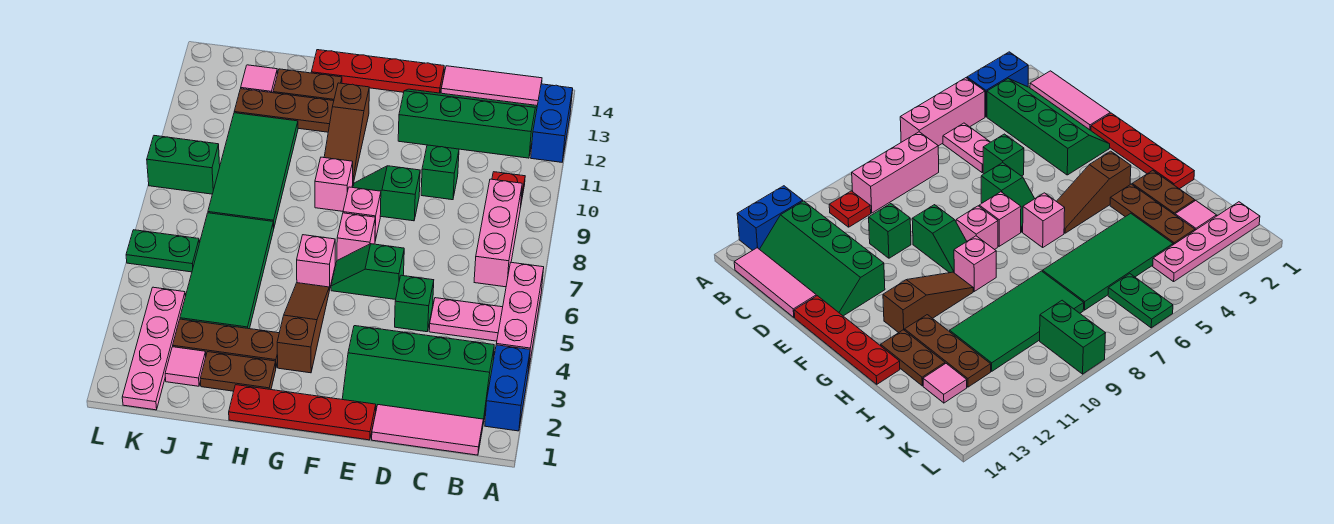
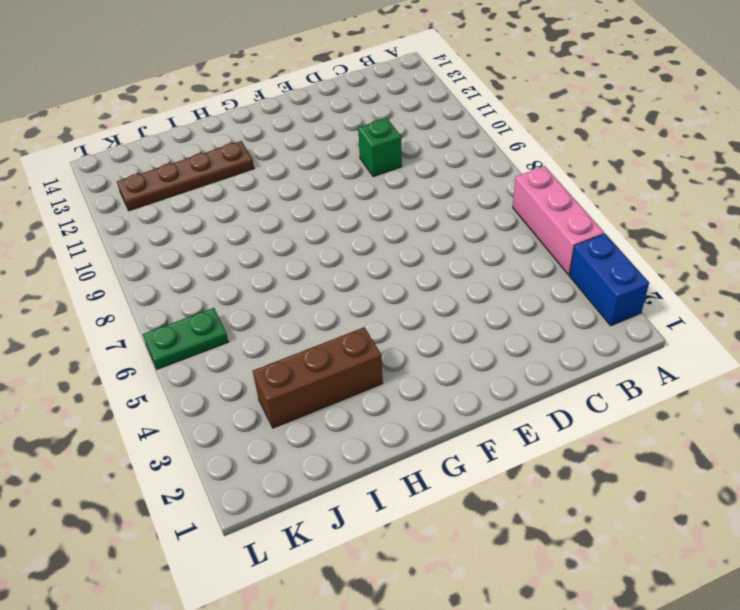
brown 1x3 brick [253,327,383,428] -> brown 1x3 plate [173,319,279,367]
brown 1x4 plate [117,141,254,211] -> brown 1x3 plate [234,89,334,132]
none -> blue 1x2 brick [531,84,573,162]
none -> pink 1x3 tile [372,405,483,455]
none -> green 2x4 slope [342,326,494,423]
none -> pink 1x2 plate [429,298,503,341]

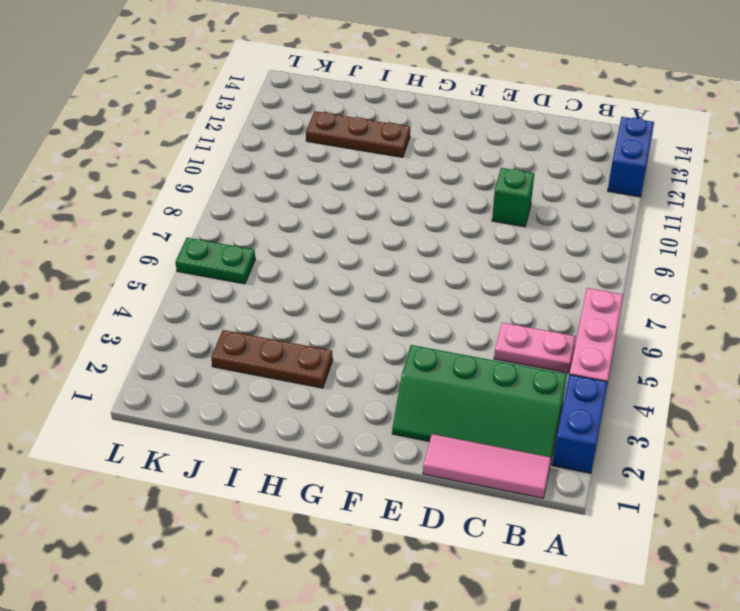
none -> pink 1x3 brick [474,179,522,287]
none -> red 1x1 plate [492,172,525,208]
none -> green 2x4 slope [398,89,537,158]
none -> pink 1x3 tile [441,66,542,105]

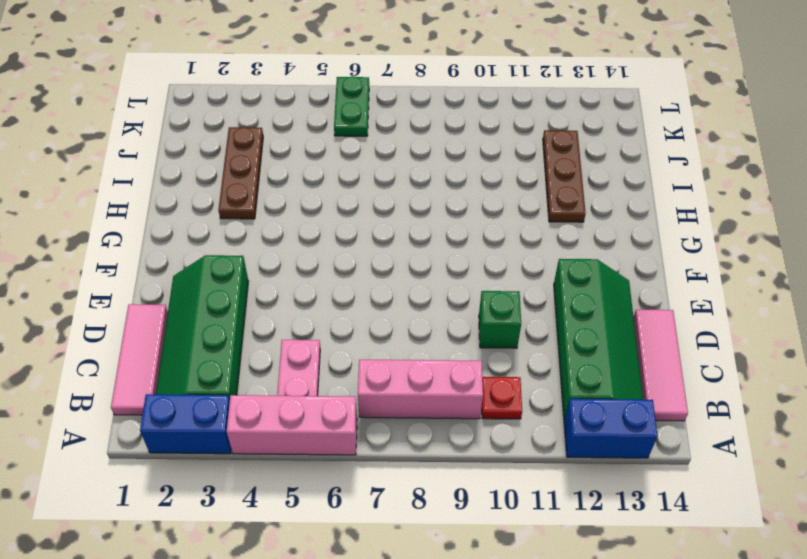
none -> green 1x1 brick [395,275,434,332]
none -> red 1x4 plate [229,385,376,440]
none -> green 1x2 slope [331,244,404,300]
none -> green 1x2 slope [353,166,420,221]

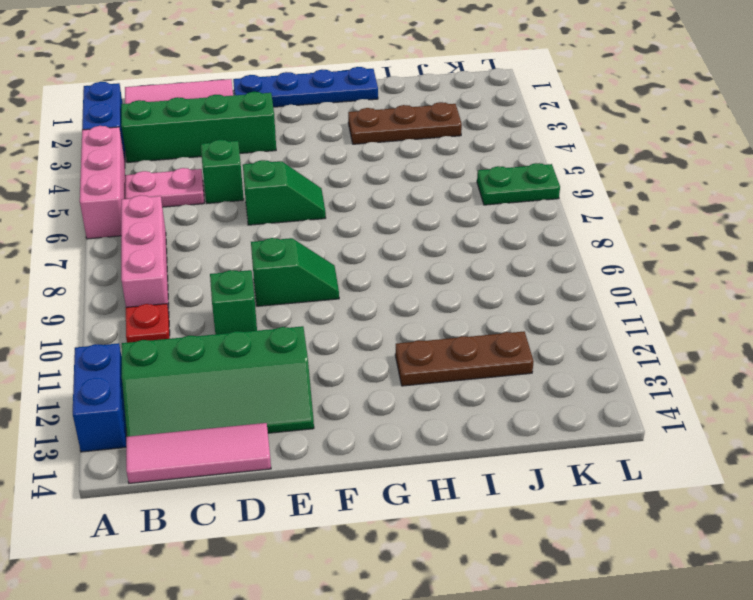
blue 1x4 plate [233,67,378,107] -> red 1x4 plate [229,385,376,440]
none -> red 1x4 plate [311,50,444,93]
none -> pink 1x1 brick [337,213,375,260]
none -> pink 1x1 brick [343,187,381,241]
none -> brown 1x3 slope [277,283,329,373]

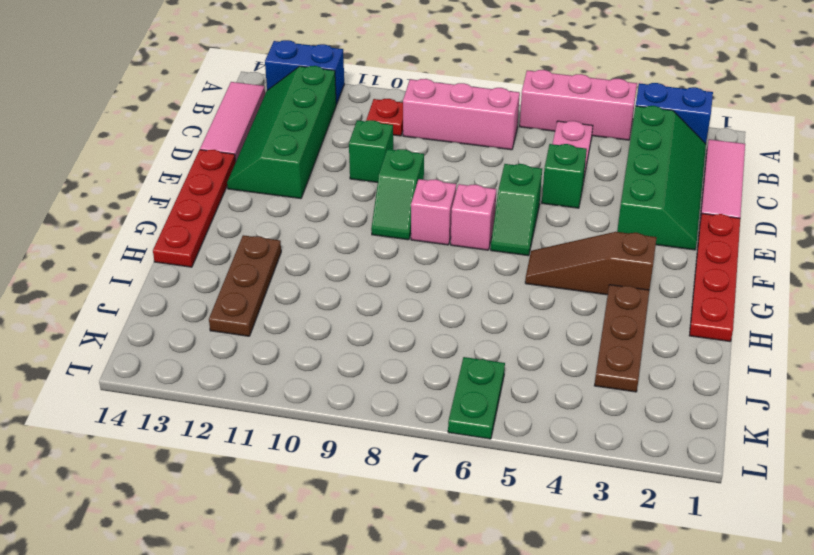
none -> pink 1x1 brick [297,235,335,290]
none -> pink 1x1 brick [315,157,353,211]
none -> brown 1x3 slope [324,83,369,183]
none -> brown 1x2 plate [200,352,276,391]

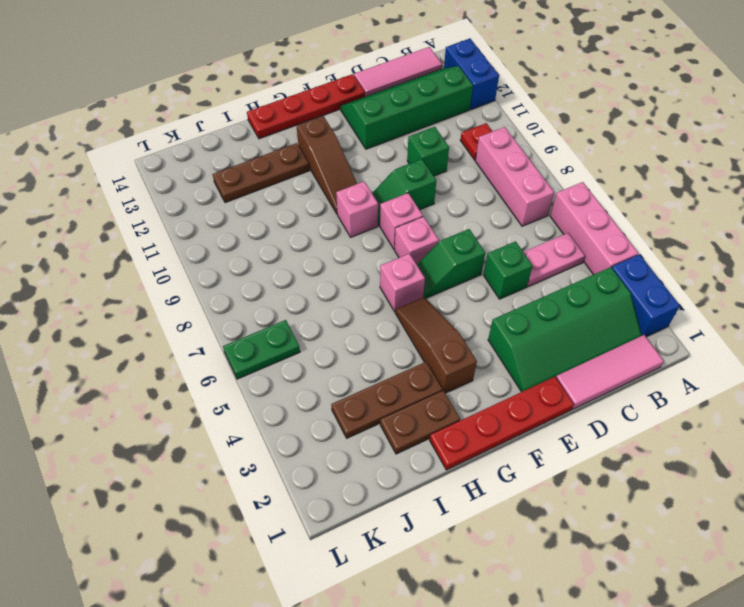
none -> brown 1x2 plate [273,69,342,101]
none -> green 2x4 tile [180,213,274,329]
none -> green 2x4 tile [208,113,298,227]
none -> pink 1x1 tile [165,347,206,386]

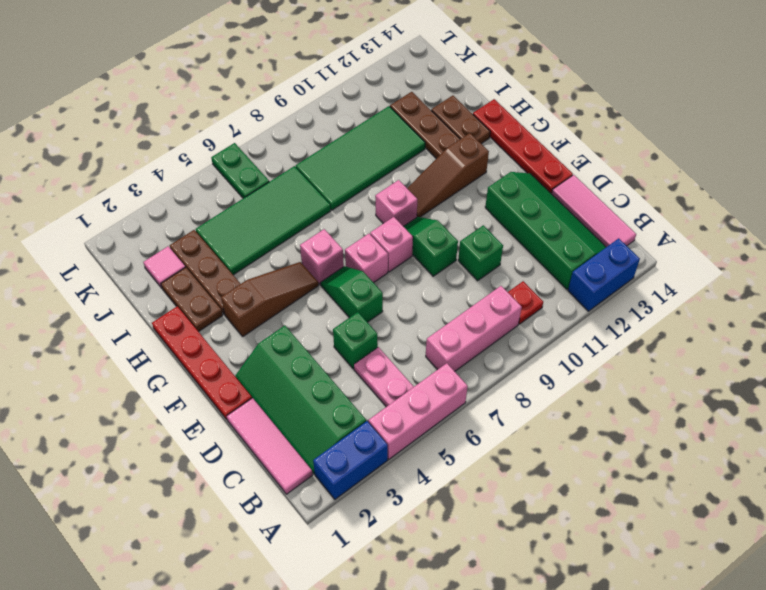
none -> pink 1x1 tile [241,65,277,93]
none -> pink 1x4 plate [122,287,185,410]
none -> green 1x2 brick [147,136,220,194]

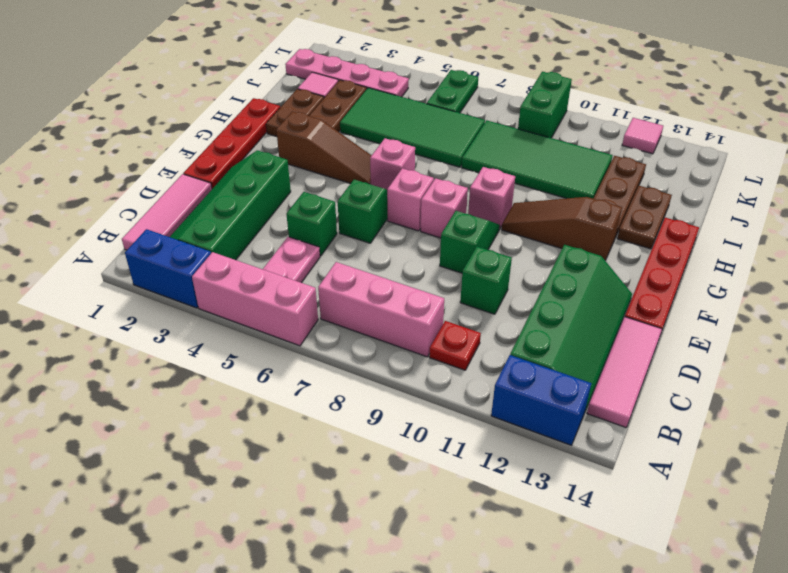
pink 1x1 tile [622,118,663,154] -> pink 1x1 tile moved to [241,65,277,93]

